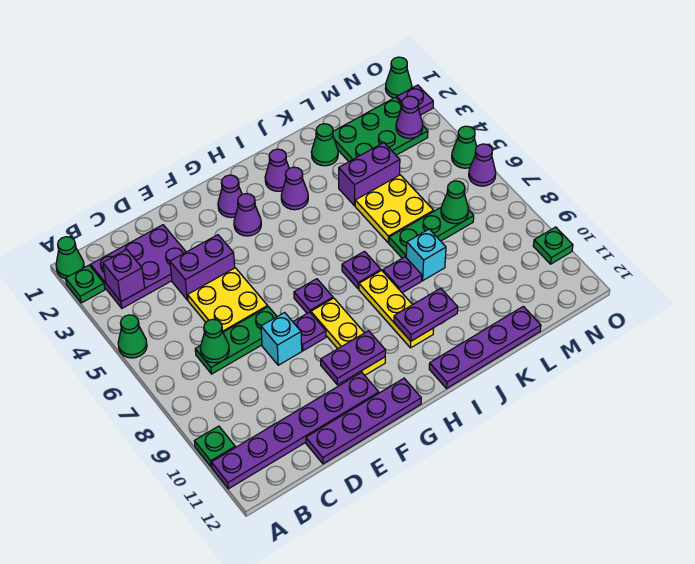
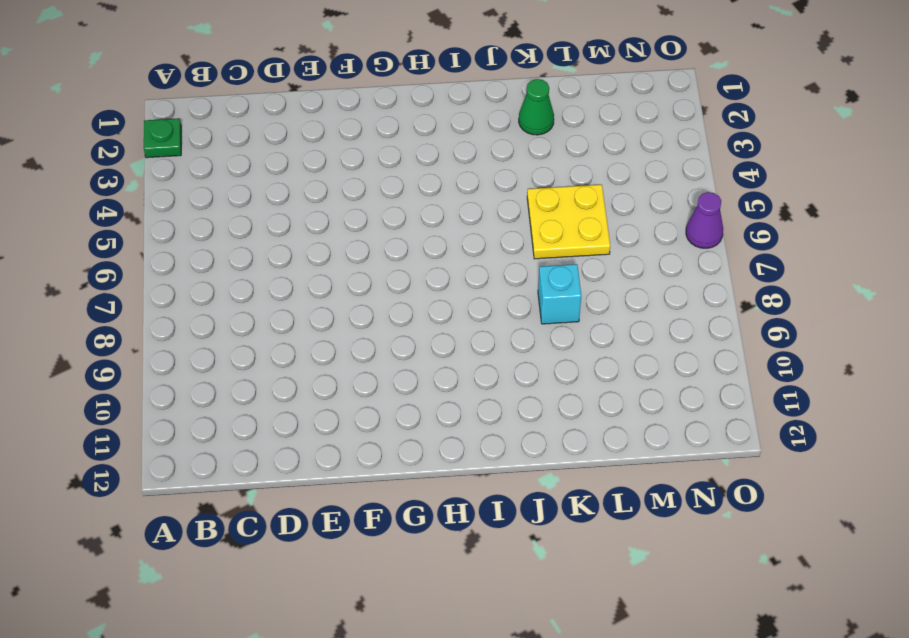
none -> green 1x1 cone [56,237,84,279]
none -> green 1x1 cone [118,315,147,358]
none -> green 1x1 plate [194,426,235,467]
none -> purple 1x6 plate [212,372,379,489]

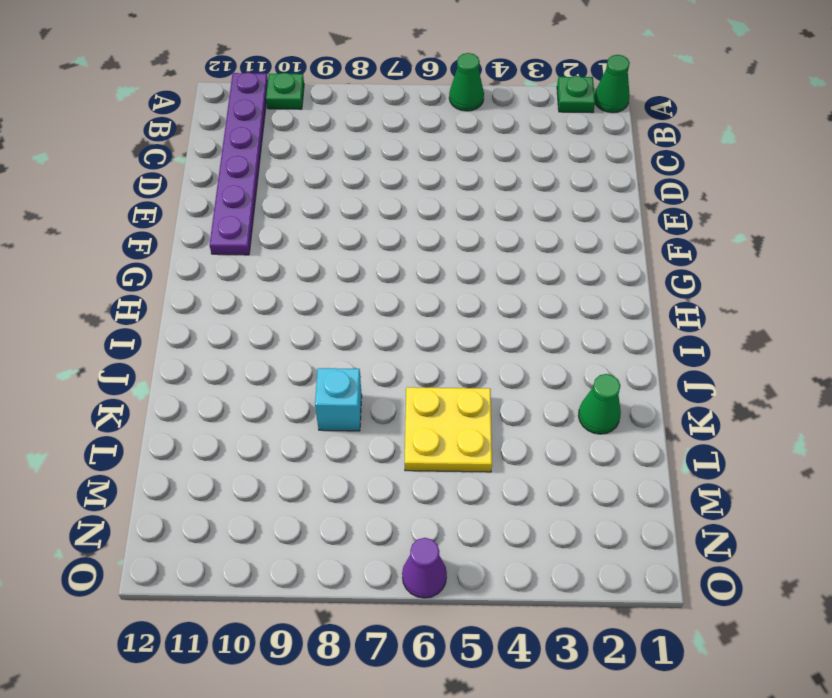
none -> purple 2x3 plate [91,225,186,308]
none -> green 1x3 plate [195,307,277,374]
none -> purple 1x2 brick [170,235,235,300]
none -> yellow 2x2 plate [188,268,268,332]

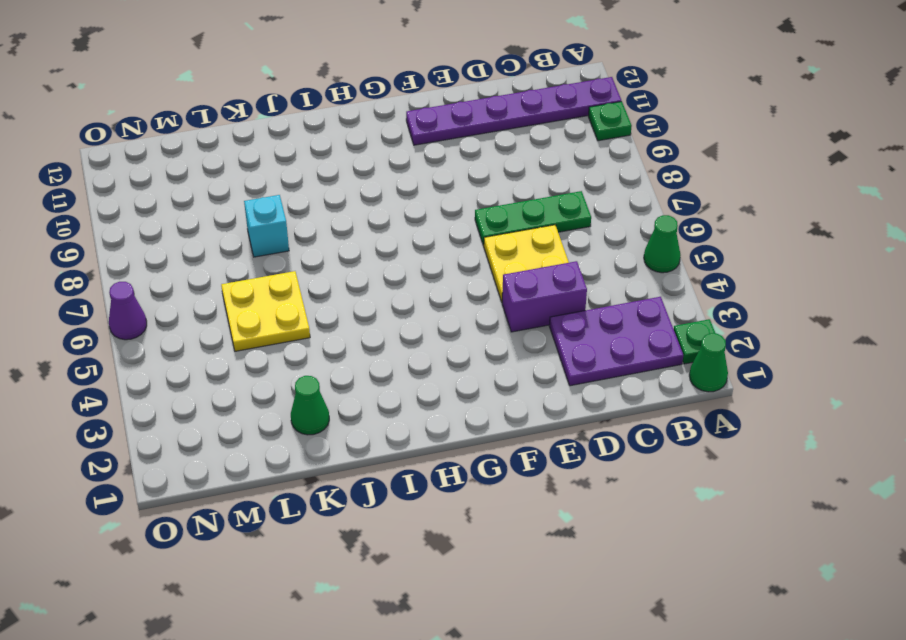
none -> purple 1x4 plate [306,378,421,464]
none -> cyan 1x1 brick [261,312,302,365]
none -> purple 1x1 plate [293,312,326,351]
none -> purple 1x1 cone [218,175,242,218]

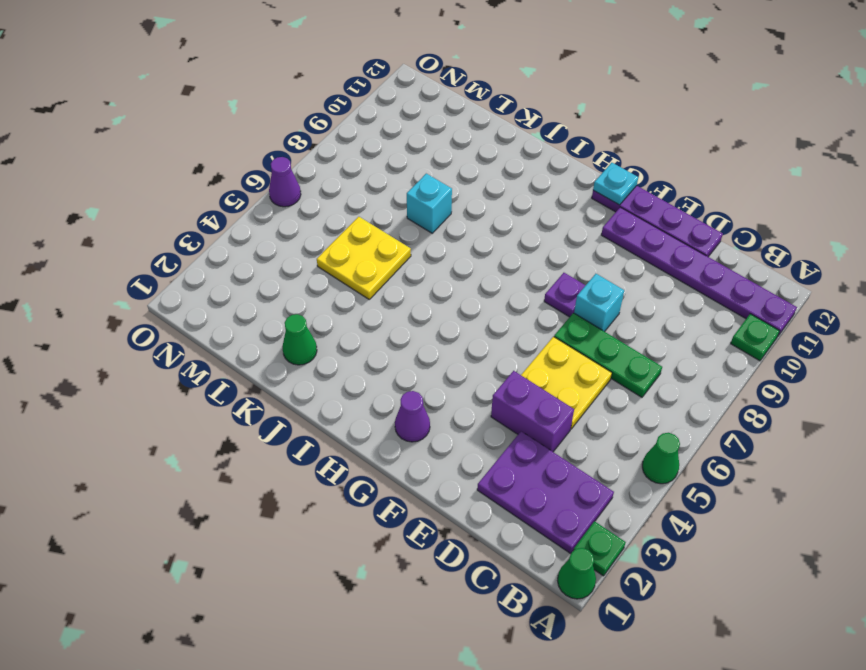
cyan 1x1 plate [593,163,638,205] -> none
none -> purple 1x1 cone [234,194,261,236]
none -> purple 1x1 plate [294,279,333,313]
none -> yellow 1x3 plate [311,298,385,375]
none -> purple 1x1 cone [265,149,289,191]

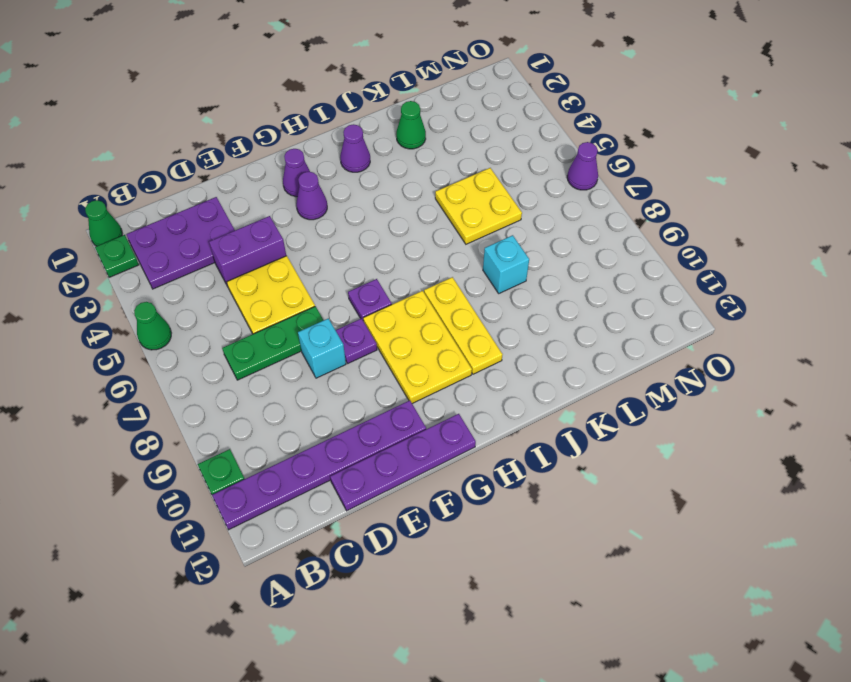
yellow 2x3 plate [363,291,472,404] -> yellow 1x3 plate [311,298,385,375]
none -> purple 1x1 cone [281,167,308,210]
none -> purple 1x1 plate [342,251,381,289]
none -> purple 1x4 plate [429,306,541,388]
none -> purple 1x1 plate [383,257,422,293]

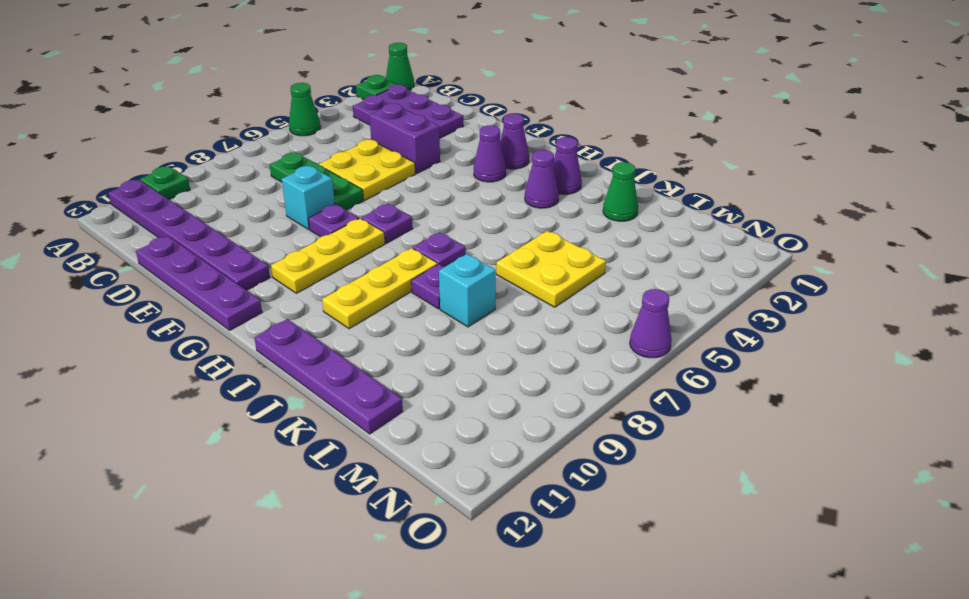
none -> purple 1x2 brick [339,143,400,206]
none -> green 1x3 plate [389,207,474,258]
none -> green 2x3 plate [333,97,428,162]
none -> green 1x1 cone [385,57,412,98]

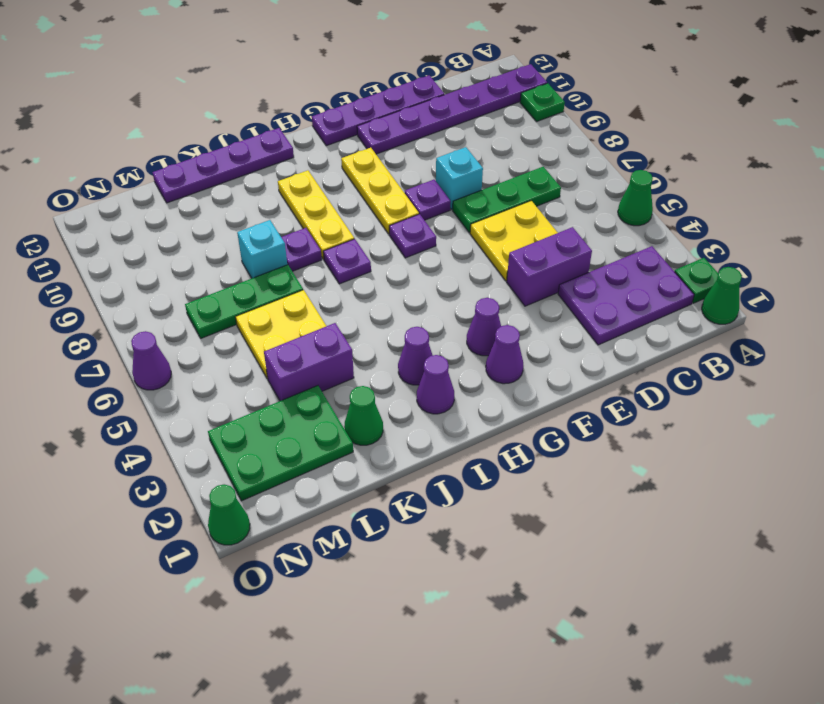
none -> purple 1x1 plate [397,85,433,115]
none -> green 1x1 cone [452,126,477,168]
none -> green 1x1 plate [533,227,573,264]
none -> purple 1x1 brick [103,250,145,302]

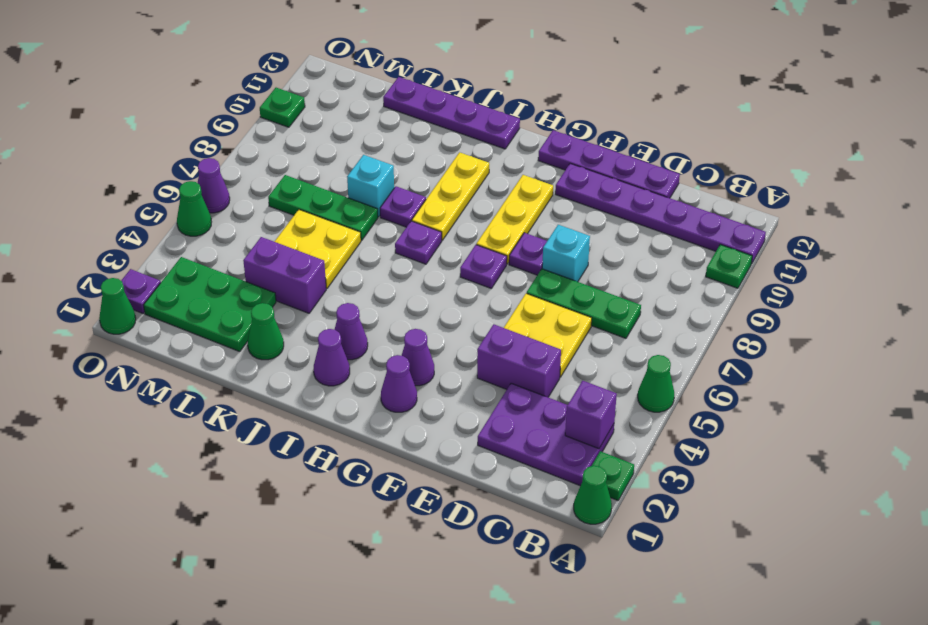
none -> green 1x1 cone [200,319,229,363]
none -> purple 1x2 plate [321,331,386,385]
none -> purple 1x2 plate [394,288,458,341]
none -> green 1x1 cone [441,181,469,224]

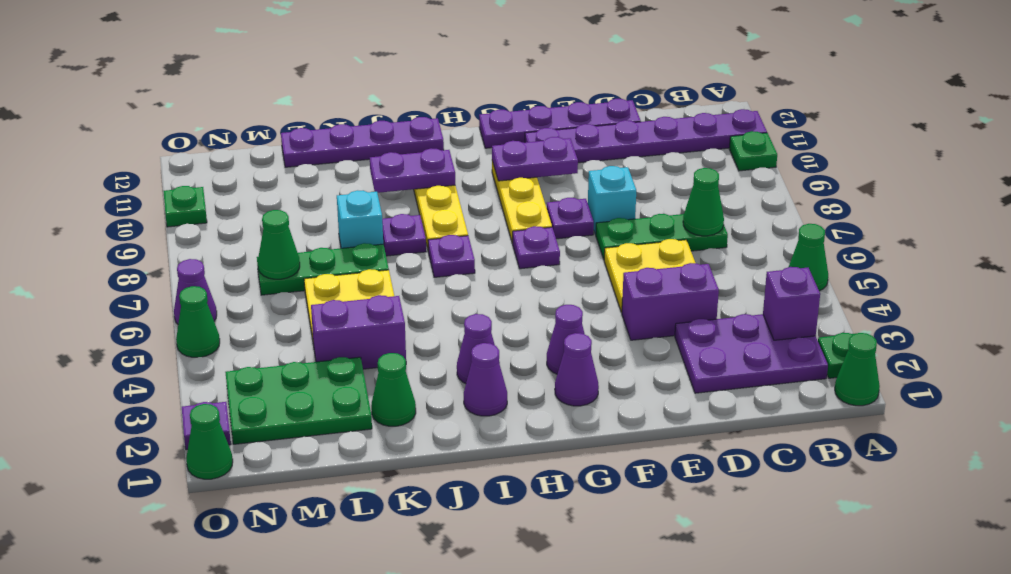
none -> purple 1x1 cone [396,96,423,138]

